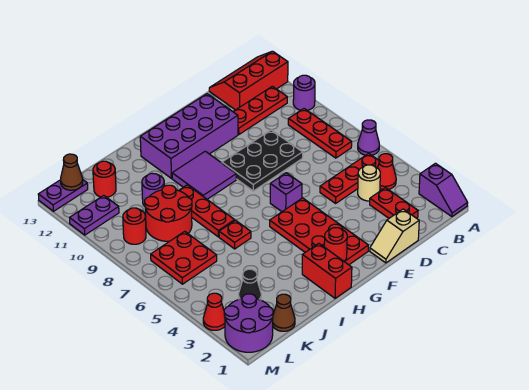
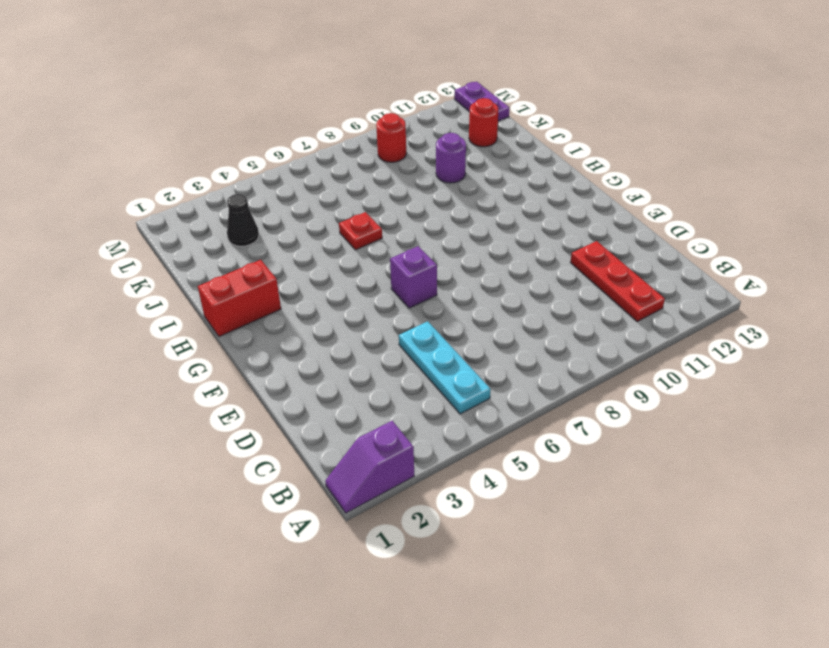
cyan 1x3 plate [399,321,491,414] -> red 1x3 plate [320,153,379,203]
none -> purple 1x1 cone [358,120,379,155]
none -> purple 1x1 round brick [293,75,315,110]
none -> red 2x3 slope [209,51,288,110]
none -> red 1x1 cone [378,154,396,189]

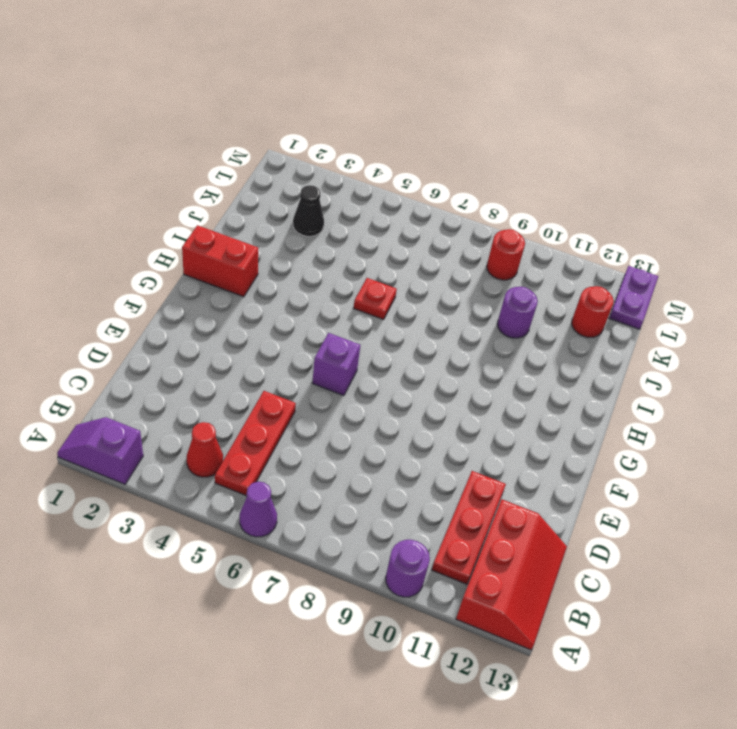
none -> red 1x3 plate [288,109,352,158]
none -> red 1x2 plate [370,188,418,218]
none -> tan 1x1 round brick [358,165,380,201]
none -> tan 1x2 slope [370,209,419,263]

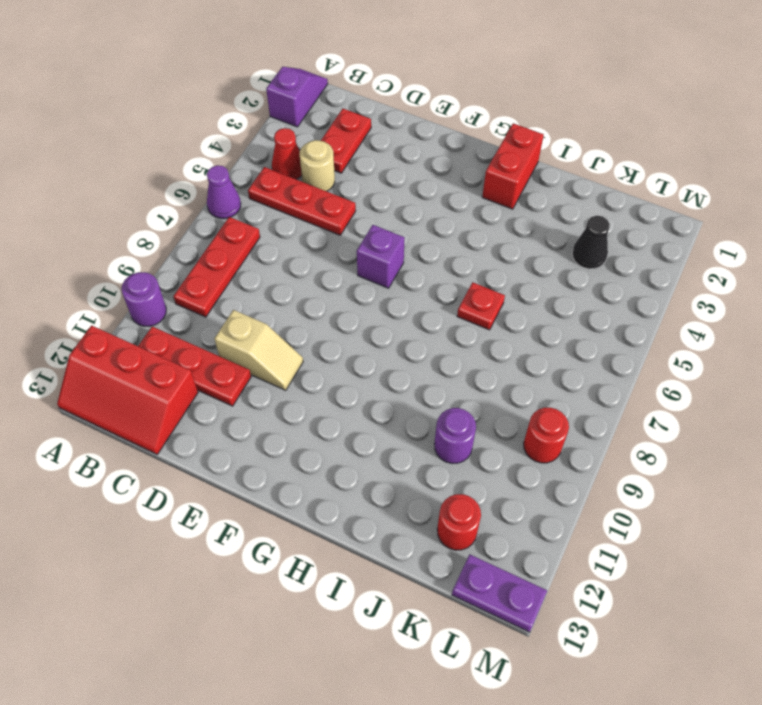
tan 1x2 slope [214,310,303,390] -> tan 1x2 slope moved to [370,209,419,263]
none -> black 2x3 plate [222,130,303,191]
none -> purple 2x4 brick [140,94,238,178]
none -> red 2x4 plate [270,198,368,265]
none -> purple 2x2 tile [172,151,236,199]

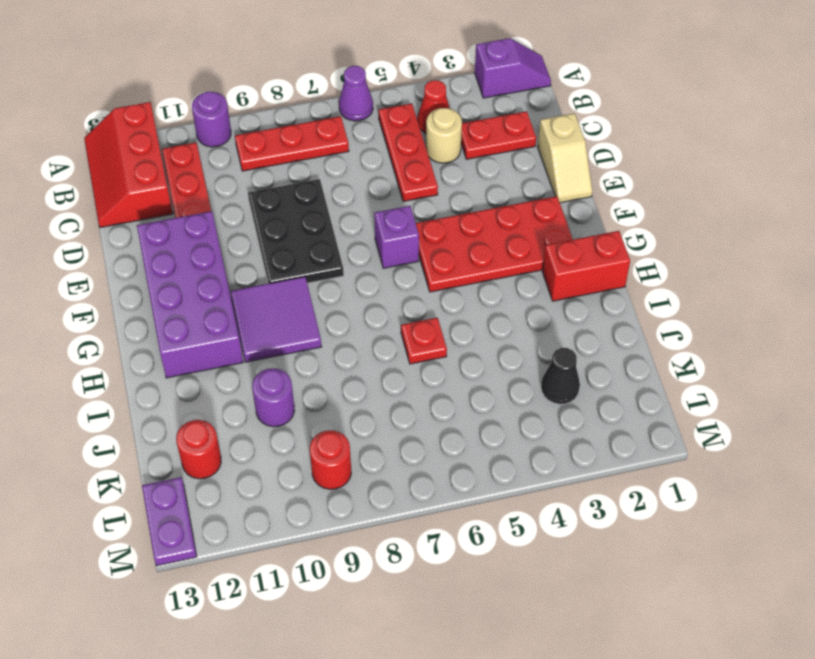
none -> red 1x3 plate [179,185,235,237]
none -> red 2x2 round brick [145,185,192,241]
none -> brown 1x1 cone [273,294,295,331]
none -> red 2x2 plate [151,231,217,284]

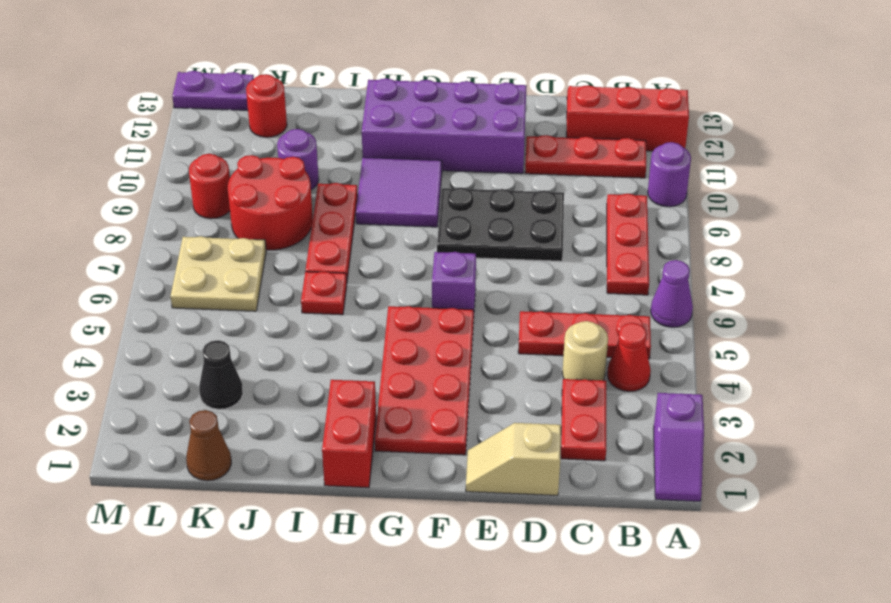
tan 2x2 plate [171,236,266,311] -> red 2x2 plate [151,231,217,284]
none -> purple 2x2 round brick [224,294,273,352]
none -> purple 1x2 plate [70,195,119,235]
none -> red 1x1 cone [203,293,225,330]
none -> red 1x1 round brick [324,228,347,261]

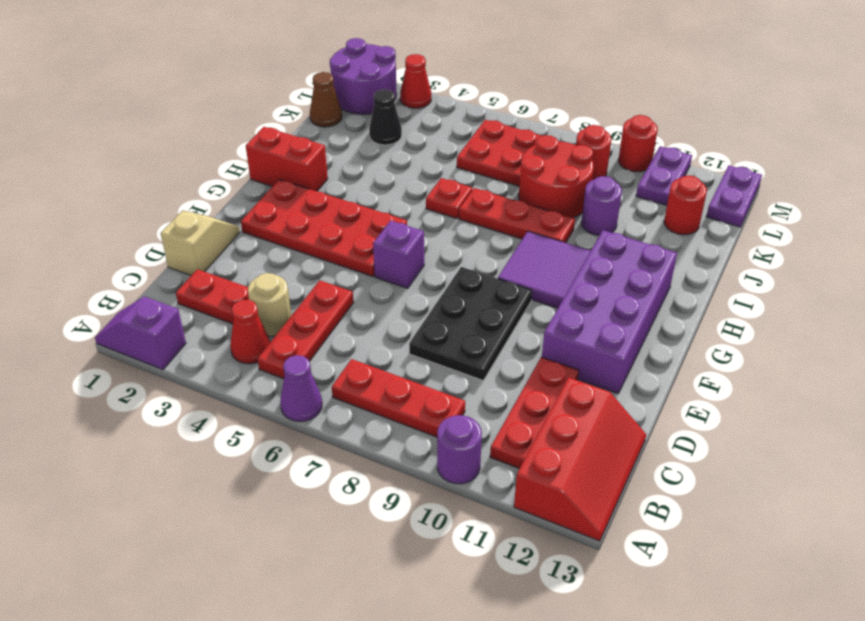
red 1x1 round brick [619,115,658,172] -> red 1x1 round brick moved to [324,228,347,261]
none -> brown 1x1 cone [60,154,83,190]

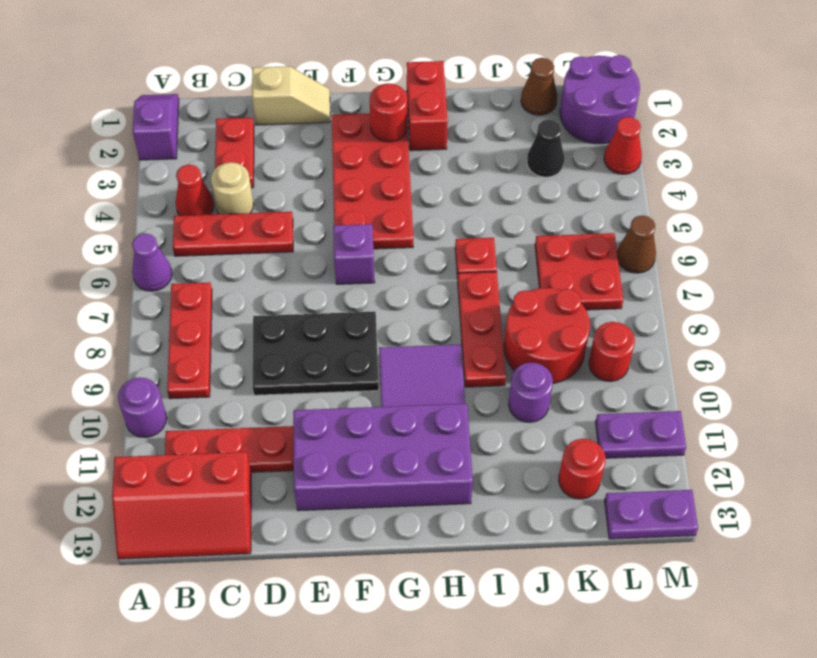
brown 1x1 cone [617,215,656,273] -> brown 1x1 cone moved to [60,154,83,190]

